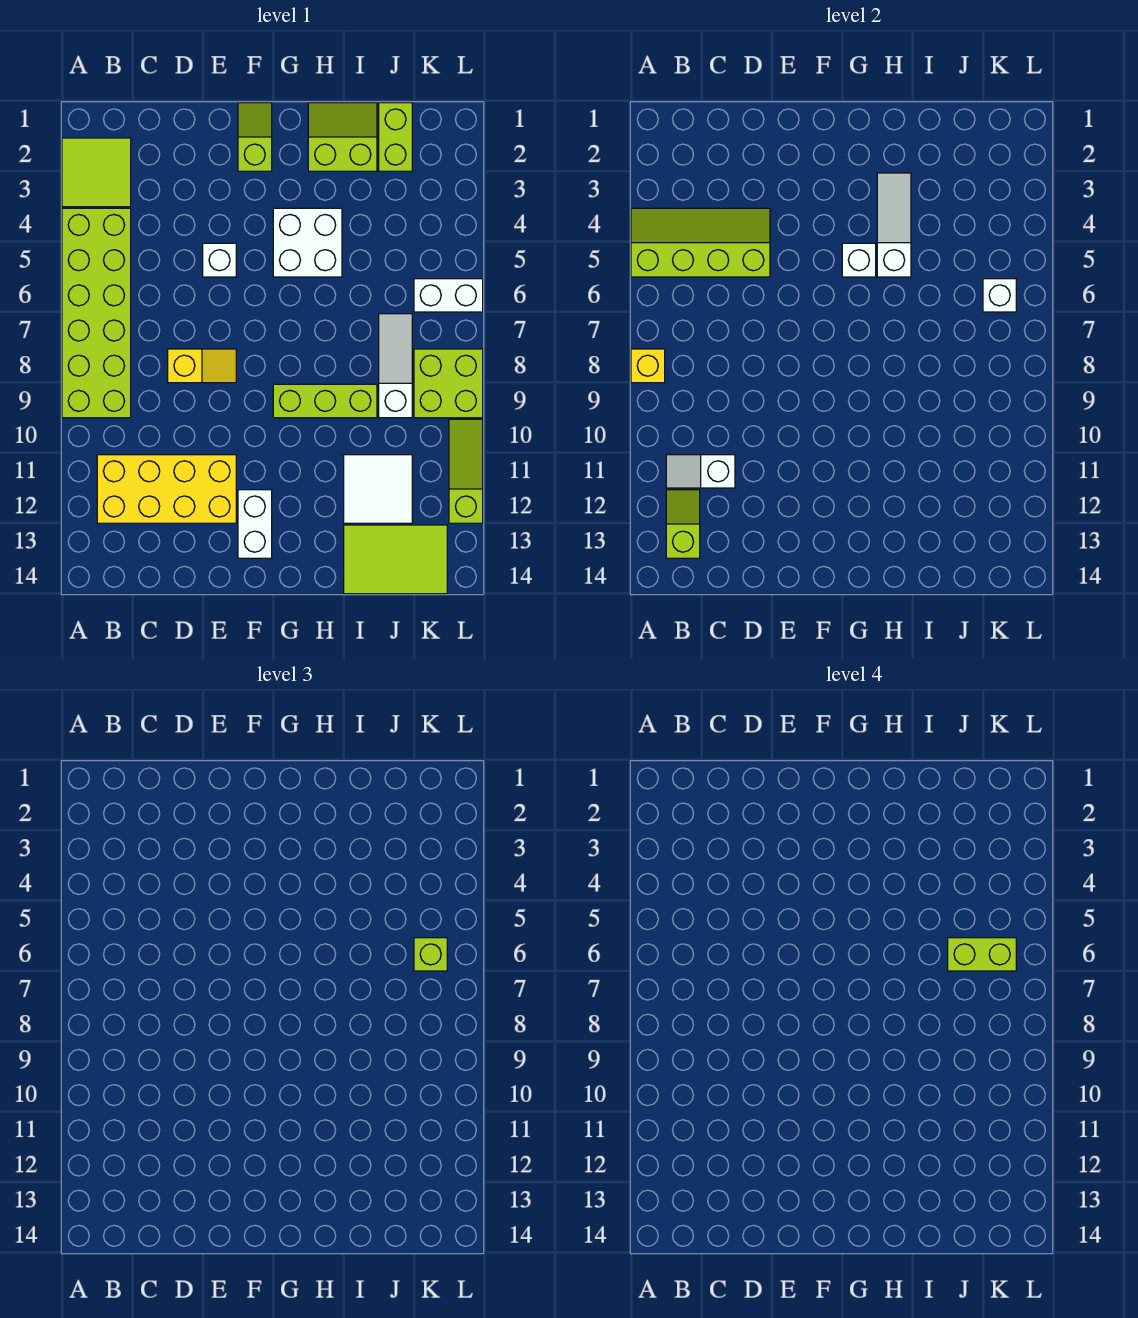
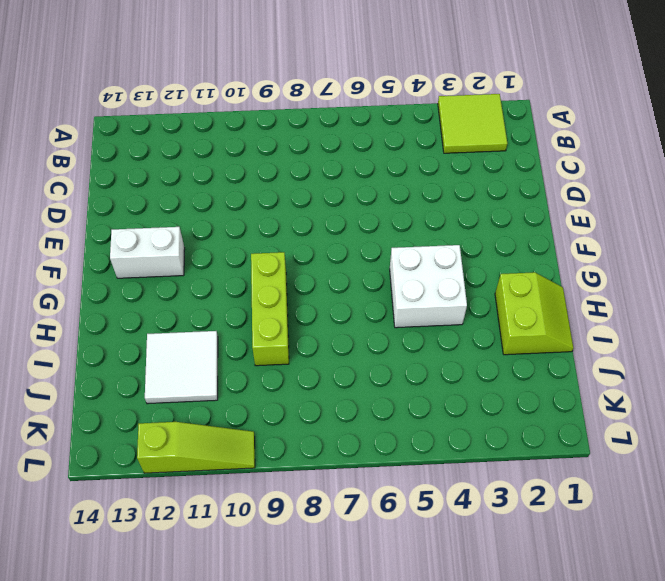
none -> lime 2x6 brick [62,208,131,418]
none -> yellow 2x4 brick [97,455,236,523]
none -> yellow 1x2 slope [168,349,236,383]

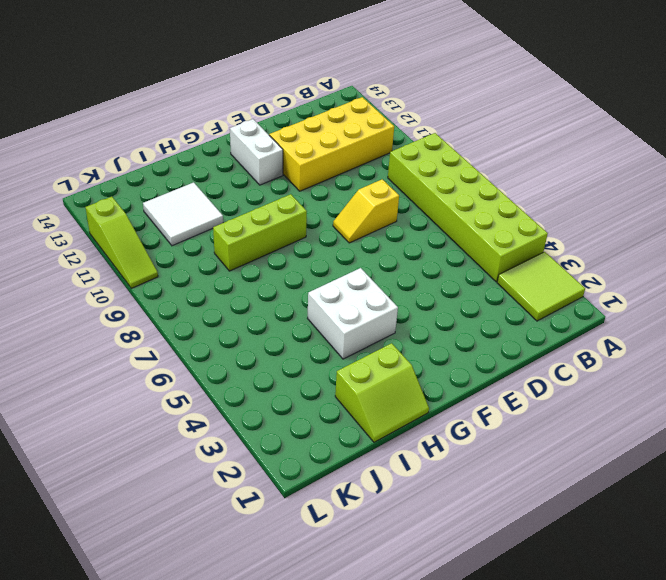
none -> white 1x1 brick [203,243,236,277]
none -> lime 1x2 slope [238,103,272,171]
none -> lime 2x3 tile [344,525,447,594]

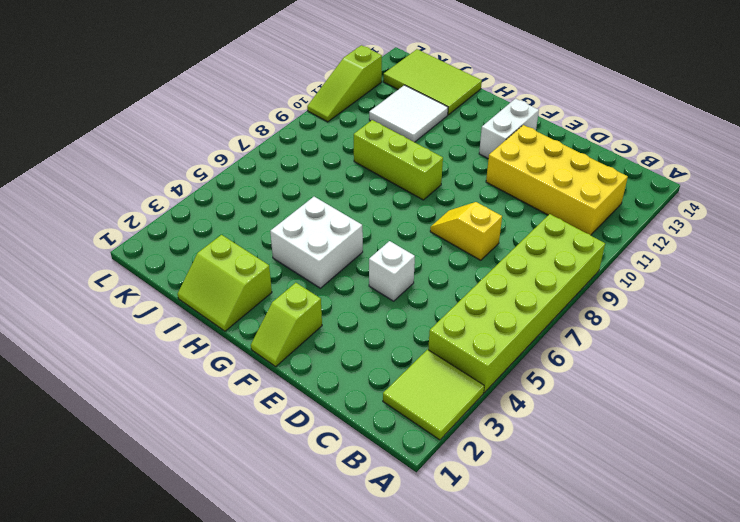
none -> lime 1x2 brick [379,103,412,171]
none -> white 1x3 slope [379,314,412,418]
none -> white 1x2 brick [414,279,483,312]

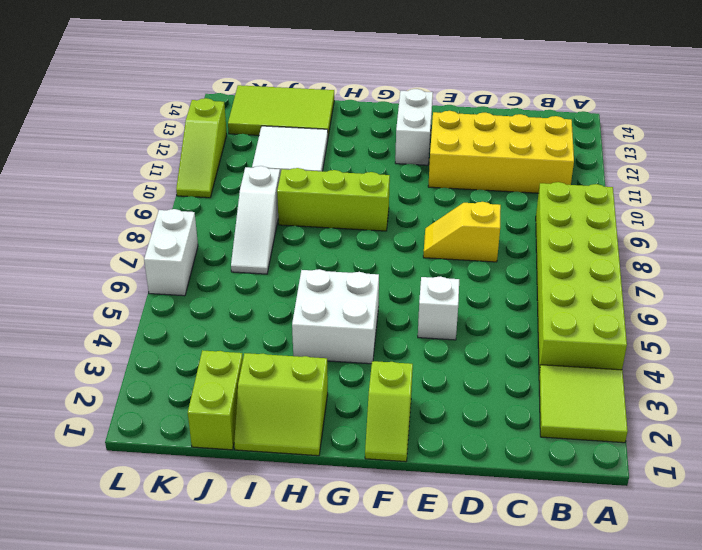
white 1x2 brick [144,209,198,296] -> white 1x2 brick turned to [414,279,483,312]
none -> lime 2x2 brick [414,349,483,418]
none -> lime 2x4 slope [631,208,770,277]
none -> yellow 1x1 brick [631,349,665,383]

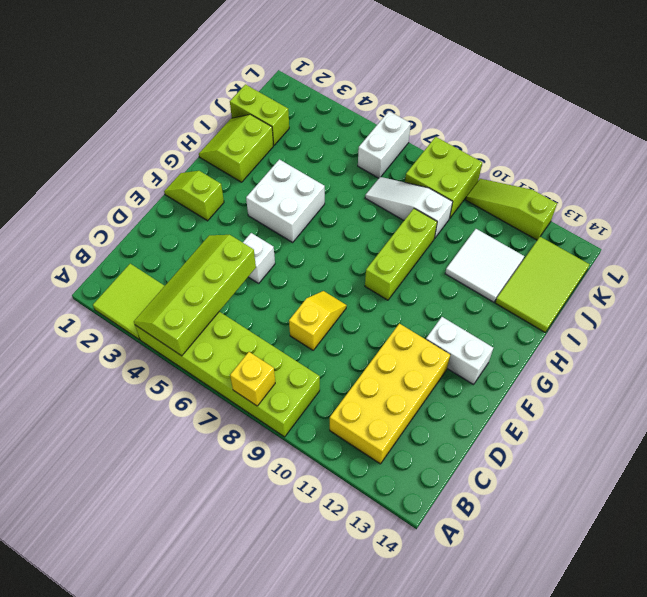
none -> white 1x2 slope [666,455,735,488]
none -> lime 1x2 slope [666,490,700,558]
none -> white 1x1 brick [842,243,876,277]

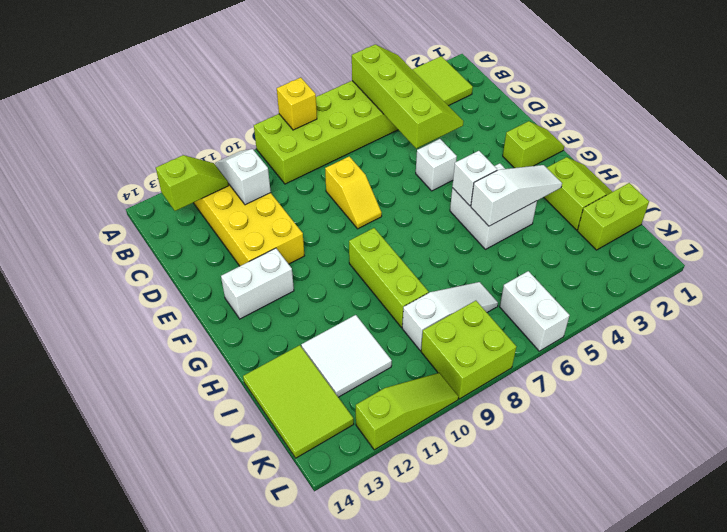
none -> white 1x1 brick [983,279,1016,312]
none -> lime 1x1 brick [414,938,447,971]
none -> lime 1x2 brick [948,938,1016,971]

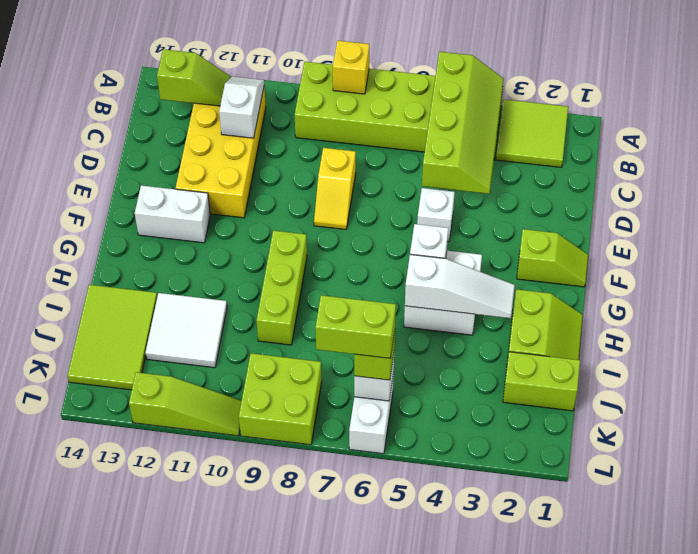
lime 1x2 brick [315,295,396,358] -> lime 1x2 brick turned to [948,938,1016,971]
none -> white 1x3 slope [379,314,412,418]

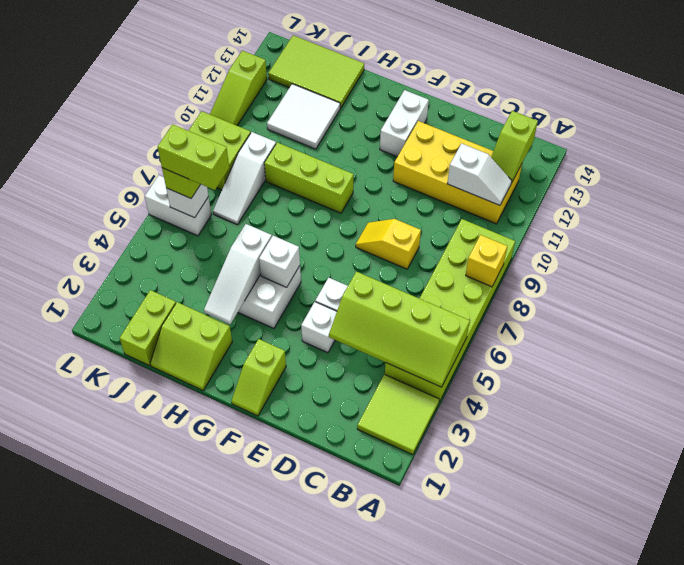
white 1x1 brick [301,302,337,353] -> none

